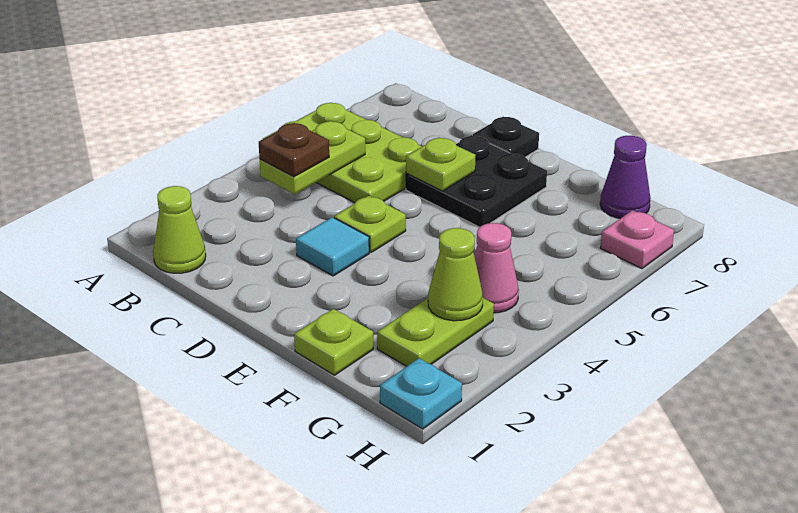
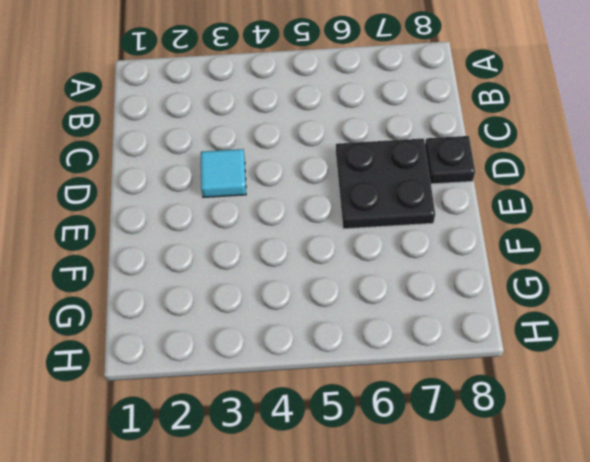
none -> lime 2x3 plate [263,103,422,203]
none -> lime 1x1 cone [153,186,206,273]
none -> lime 1x1 plate [334,196,406,252]

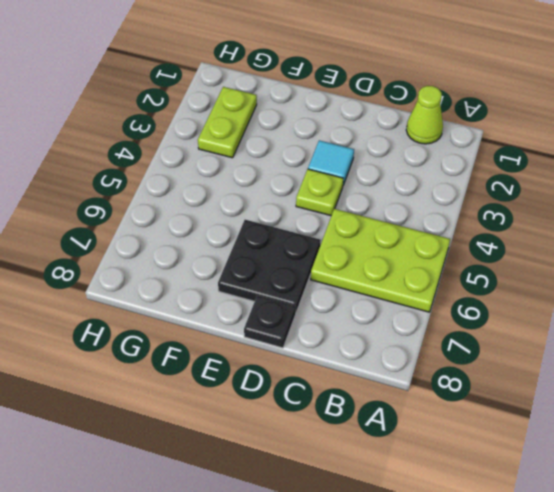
none -> lime 1x1 plate [294,309,373,375]
none -> pink 1x1 cone [474,223,519,313]
none -> purple 1x1 cone [600,136,651,218]

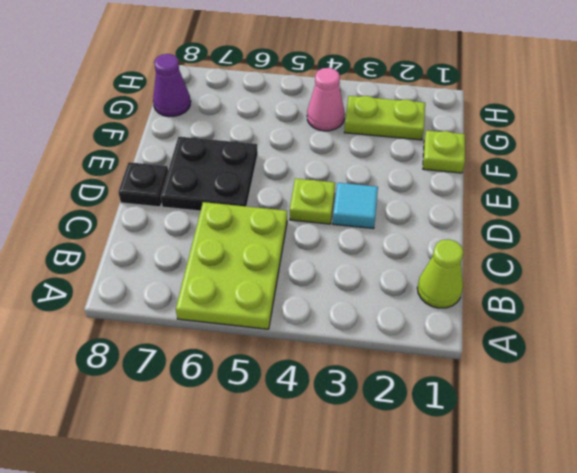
none -> cyan 1x1 plate [380,358,462,429]
none -> pink 1x1 plate [600,210,674,269]
none -> lime 1x2 plate [260,121,365,194]

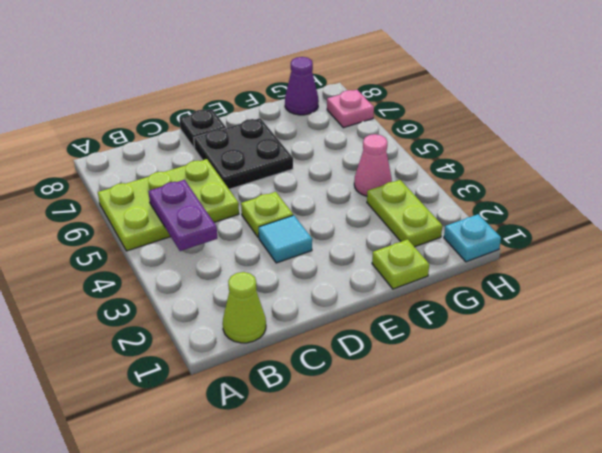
purple 1x2 plate [148,180,217,251] -> lime 1x2 plate [260,121,365,194]
none -> lime 1x1 plate [406,137,476,191]
none -> lime 1x1 cone [428,228,483,321]
none -> brown 1x1 plate [259,123,329,177]

